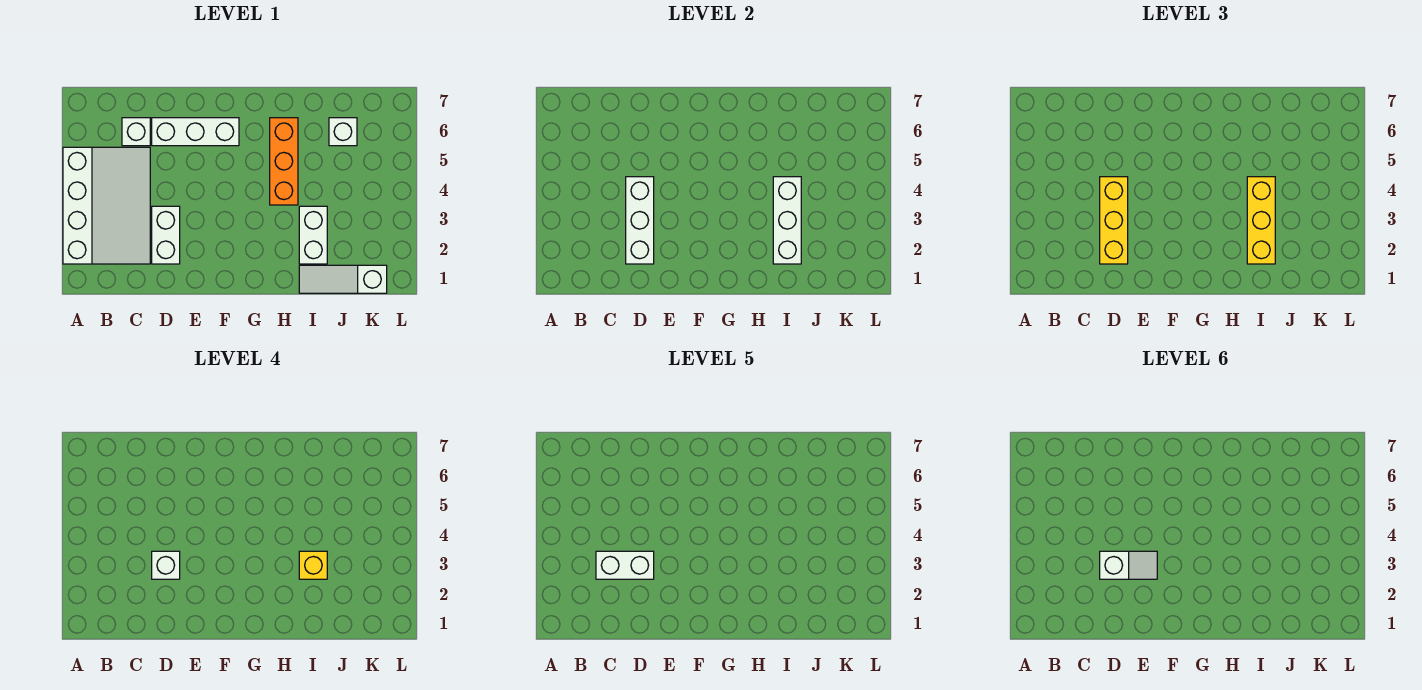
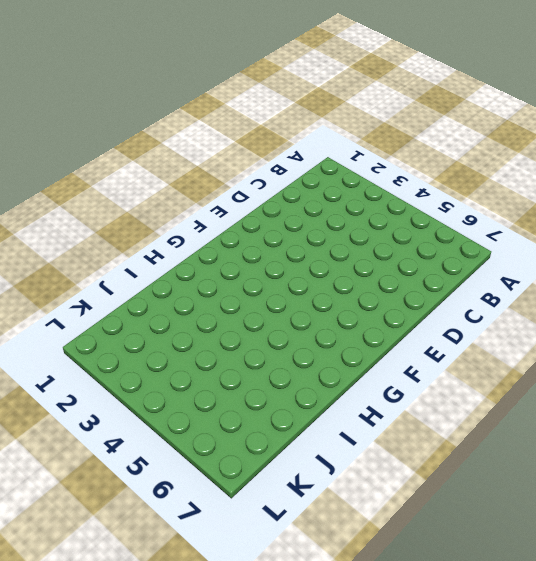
none -> white 3x4 slope [63,147,150,264]
none -> white 1x1 brick [122,118,150,146]
none -> white 1x2 brick [152,206,180,264]

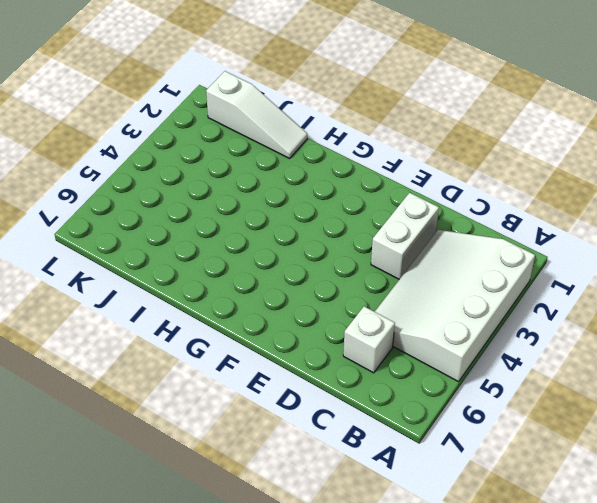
none -> white 1x3 brick [152,118,239,146]
none -> orange 1x3 brick [270,118,298,205]
none -> white 1x2 brick [299,206,327,264]

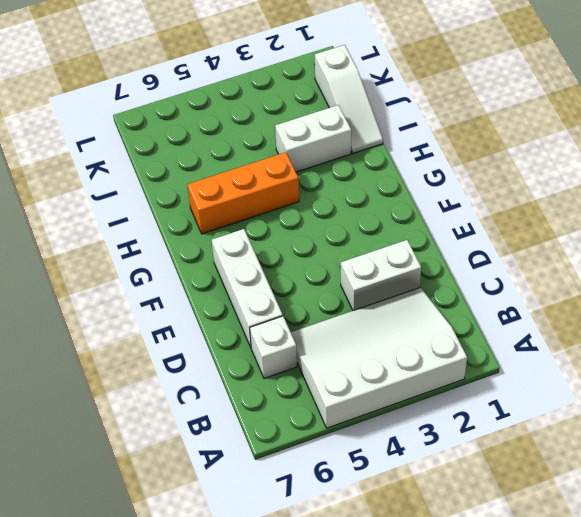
none -> white 1x1 brick [329,118,357,146]
none -> white 1x3 brick [626,177,654,264]
none -> white 1x3 brick [773,177,801,264]

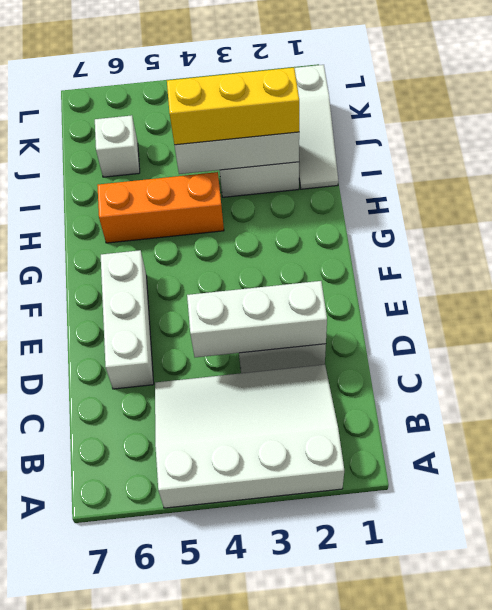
none -> white 1x1 brick [122,118,150,146]
none -> yellow 1x3 brick [1100,177,1128,264]
none -> white 1x1 brick [152,551,180,579]

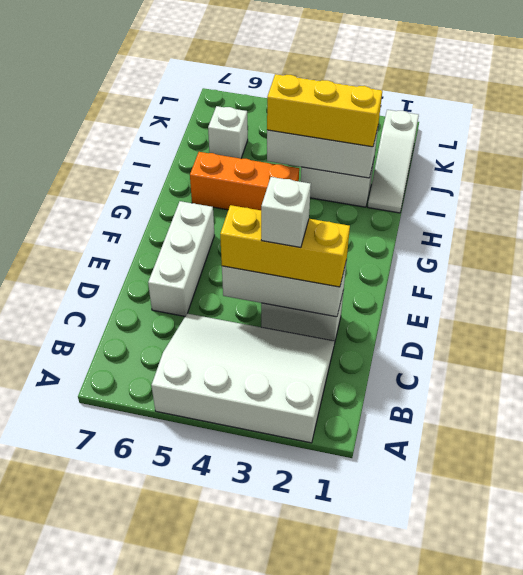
none -> white 1x1 brick [122,118,150,146]
none -> yellow 1x1 brick [299,551,327,579]
none -> white 1x2 brick [596,551,654,579]

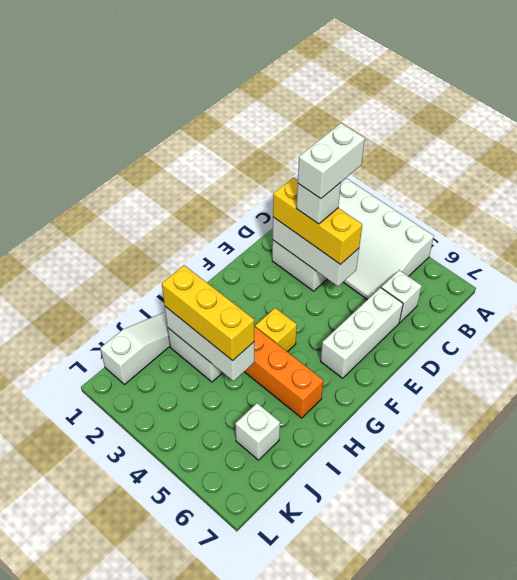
yellow 1x1 brick [255,308,297,352] -> yellow 1x1 brick moved to [299,551,327,579]
none -> white 1x2 slope [1100,551,1157,579]

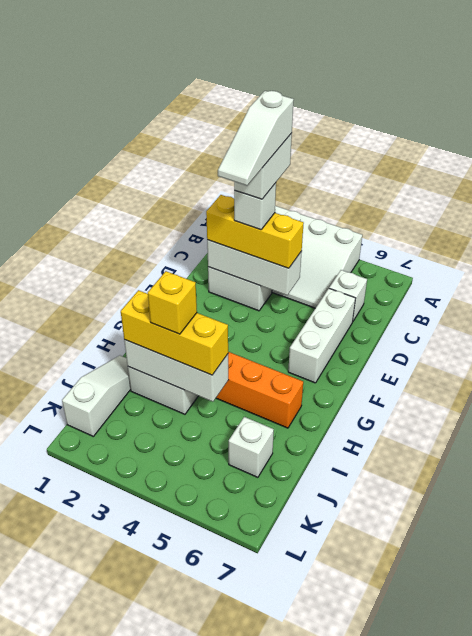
white 1x3 slope [218,91,294,186] -> white 1x2 slope [1100,551,1157,579]

